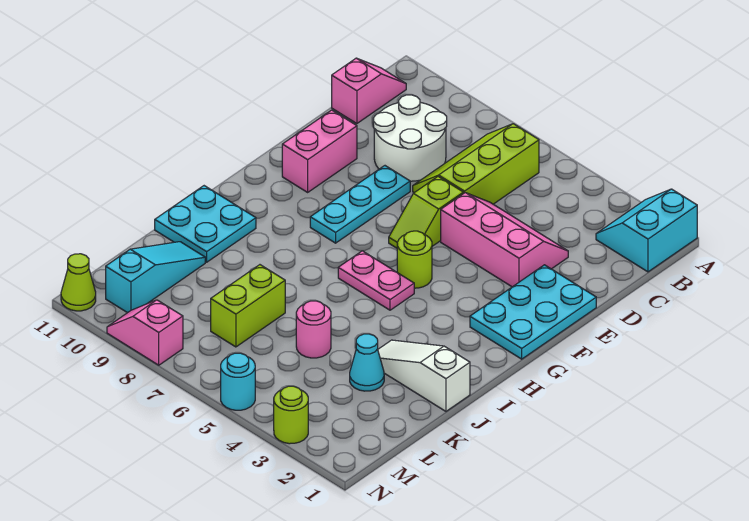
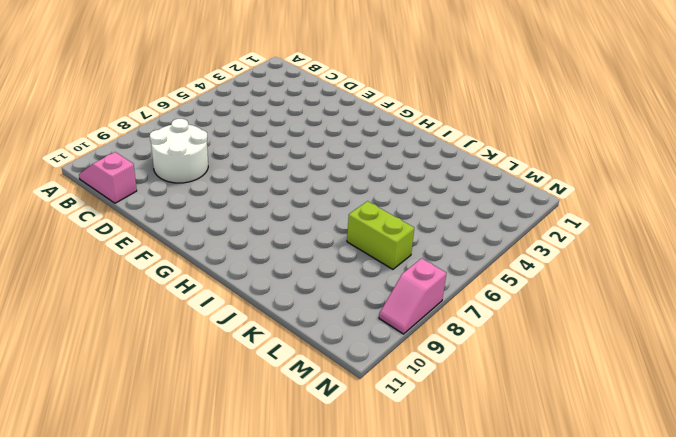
none -> cyan 2x2 slope [596,189,697,272]
none -> lime 2x3 slope [413,124,539,204]
none -> pink 2x3 slope [441,193,568,287]

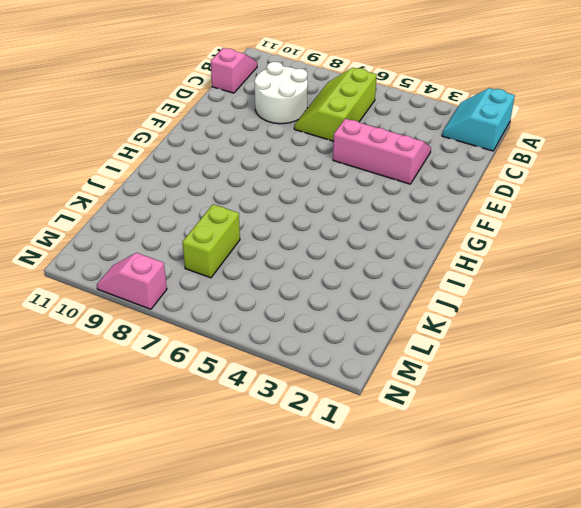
none -> cyan 2x3 plate [470,265,596,359]
none -> lime 1x2 slope [389,177,463,248]
none -> cyan 1x3 plate [310,166,410,243]

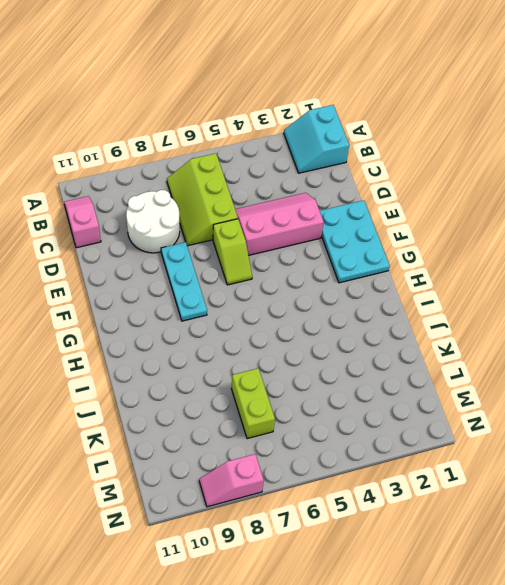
none -> pink 1x2 brick [282,110,357,192]
none -> lime 1x1 round brick [397,231,432,288]
none -> pink 1x2 plate [338,251,414,310]

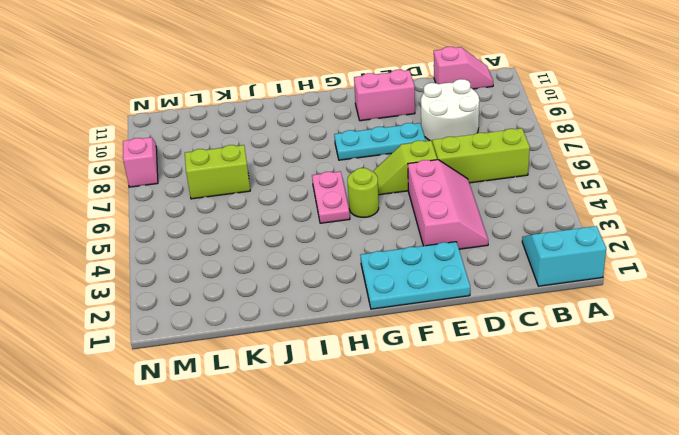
none -> cyan 2x2 plate [155,186,256,262]
none -> white 1x3 slope [378,340,470,411]
none -> cyan 1x1 cone [350,334,384,391]

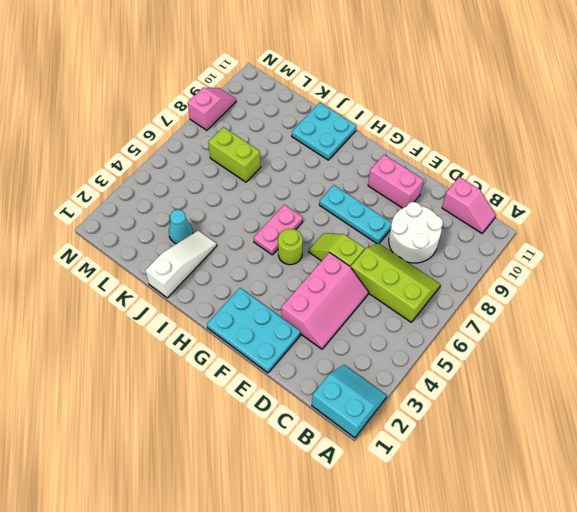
none -> pink 1x1 round brick [296,301,331,358]
none -> cyan 1x3 slope [106,242,205,313]
none -> lime 1x1 round brick [274,386,308,444]

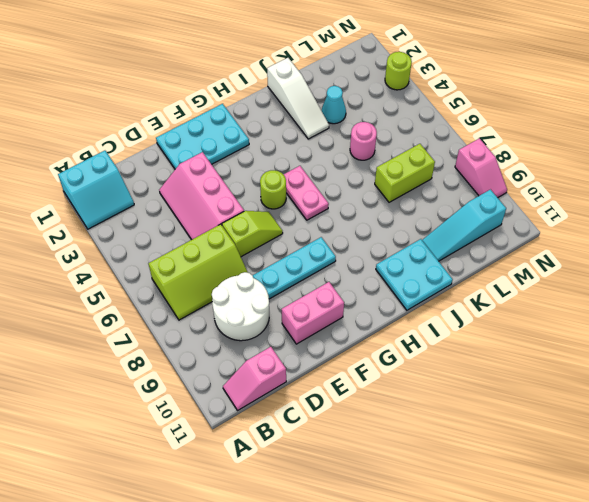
none -> cyan 1x1 round brick [221,353,255,410]
none -> lime 1x1 cone [61,254,96,311]

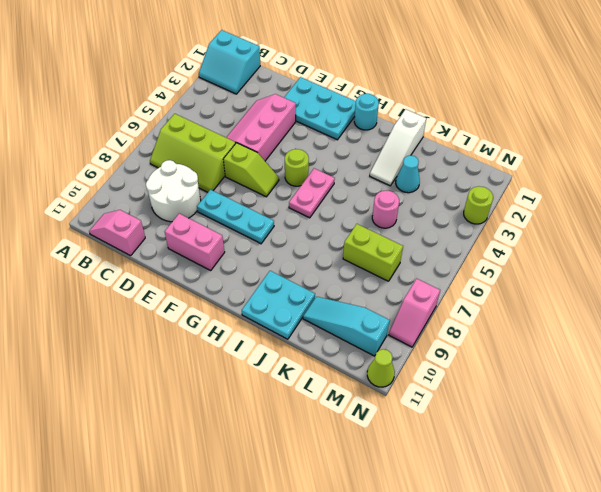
cyan 1x1 round brick [354,94,379,130] -> cyan 1x1 round brick moved to [221,353,255,410]

